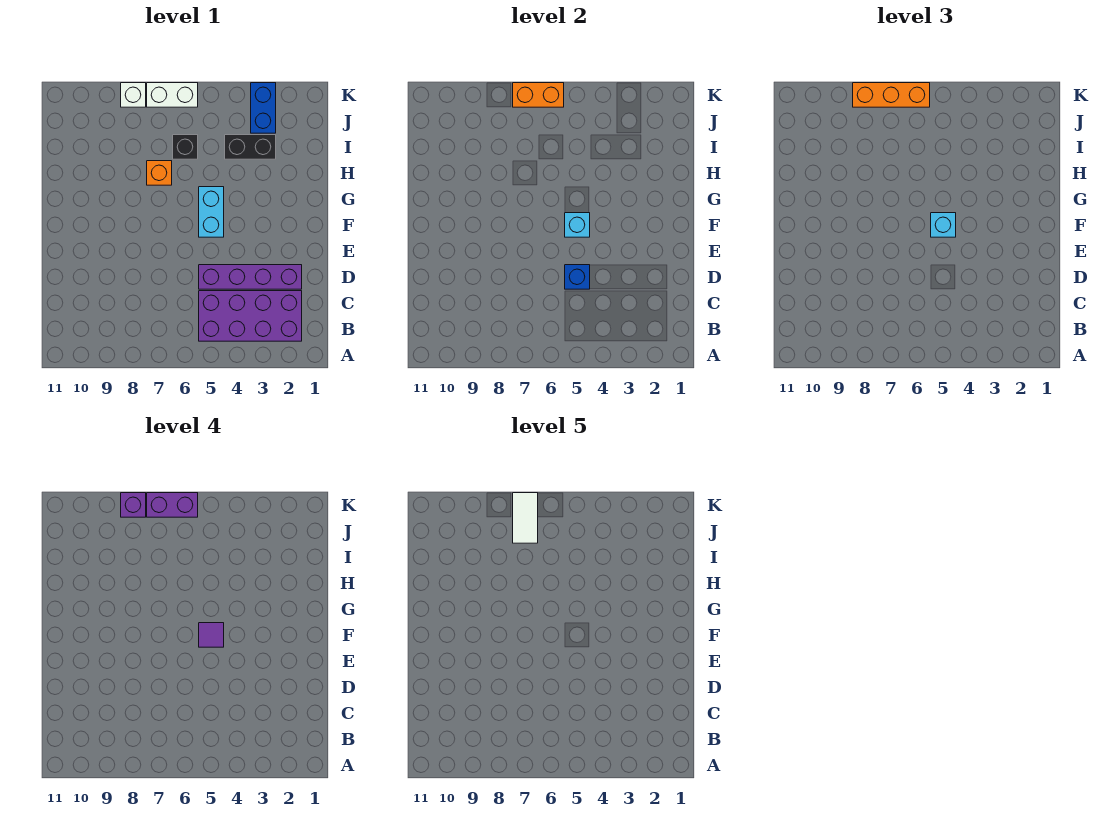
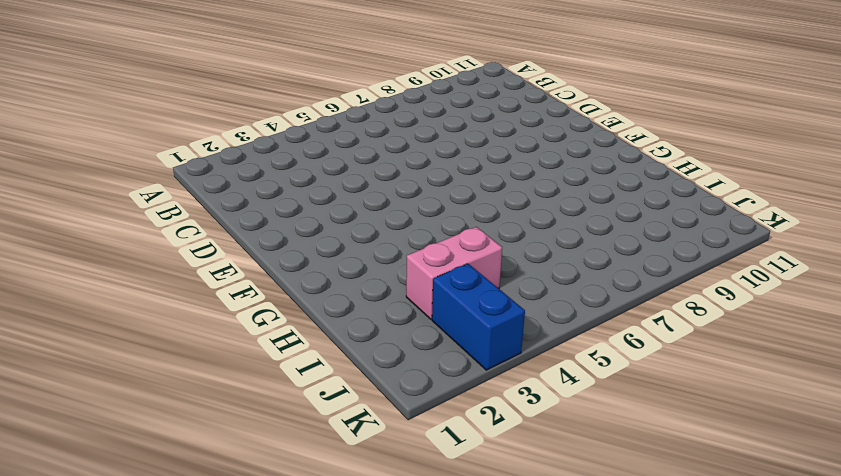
pink 1x2 brick [406,227,502,319] -> black 1x2 brick [225,135,276,159]
none -> purple 2x4 brick [199,291,302,341]
none -> purple 1x4 brick [199,265,302,289]
none -> cyan 1x2 brick [199,187,224,237]

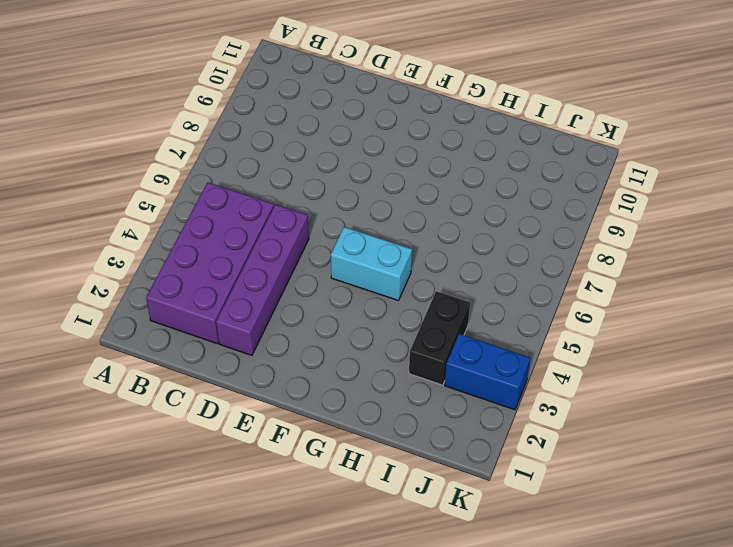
none -> orange 1x1 brick [147,161,172,185]
none -> black 1x1 brick [173,135,198,159]
none -> white 1x2 brick [147,83,198,107]

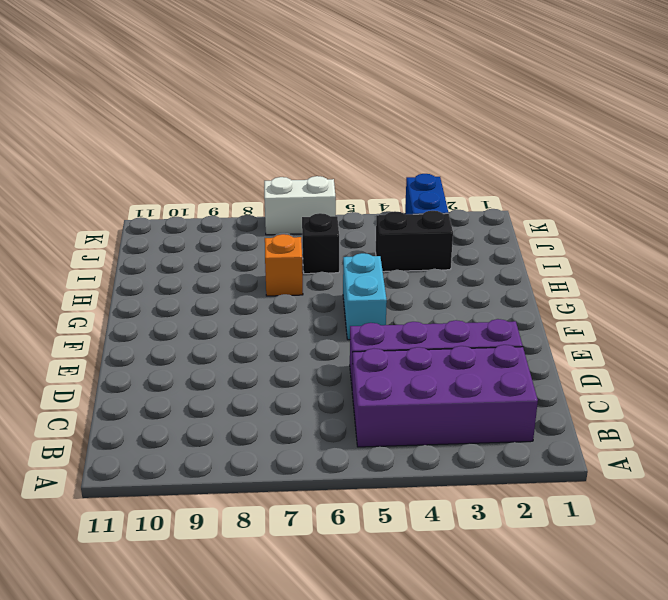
none -> white 1x1 brick [121,83,146,107]
none -> blue 1x1 brick [565,265,590,289]
none -> cyan 1x1 brick [565,213,590,237]

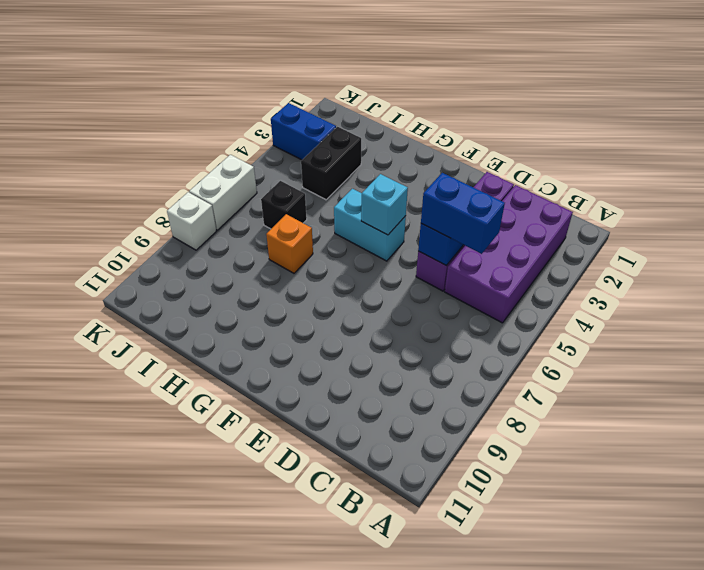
blue 1x2 brick [421,173,505,254] -> none
none -> orange 1x2 brick [513,83,564,107]
none -> cyan 1x1 brick [931,213,956,237]
none -> orange 1x3 brick [853,83,930,107]

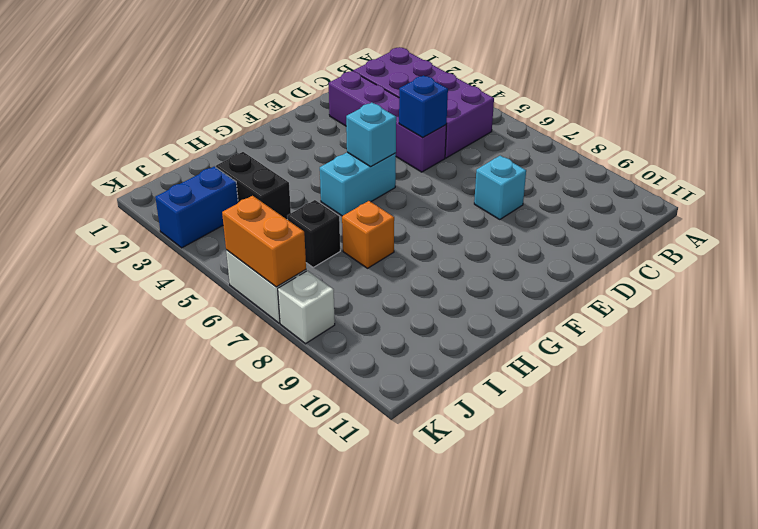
cyan 1x1 brick [474,156,526,219] -> cyan 1x1 brick moved to [931,213,956,237]
none -> orange 1x3 brick [853,83,930,107]
none -> purple 1x1 tile [199,623,224,647]
none -> purple 1x2 brick [147,493,198,517]

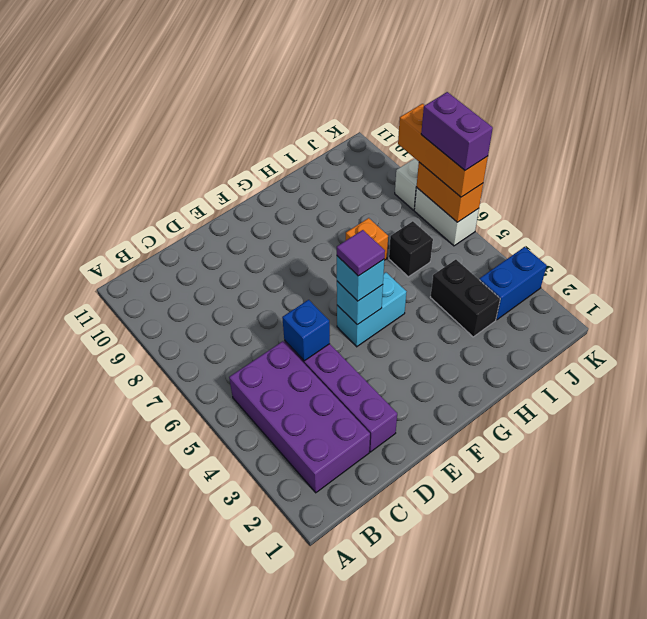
none -> purple 1x1 brick [121,493,146,517]
none -> white 1x2 tile [513,493,538,543]

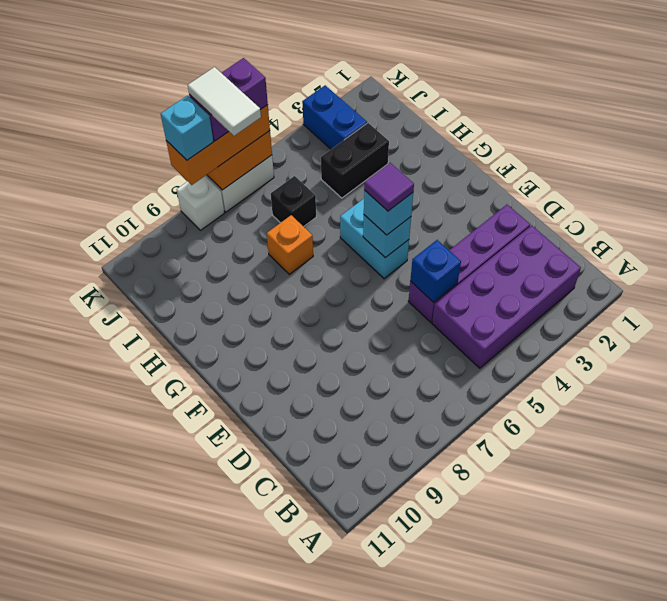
cyan 1x1 brick [161,95,213,160] -> purple 1x1 brick [121,493,146,517]

